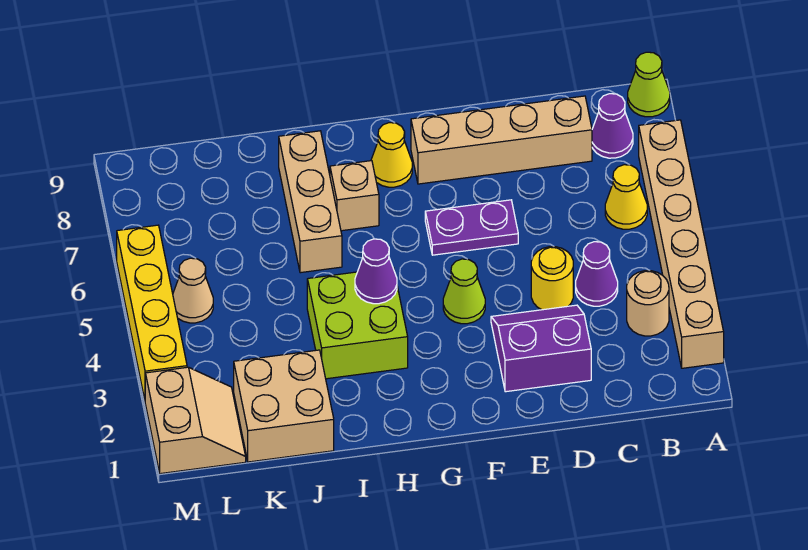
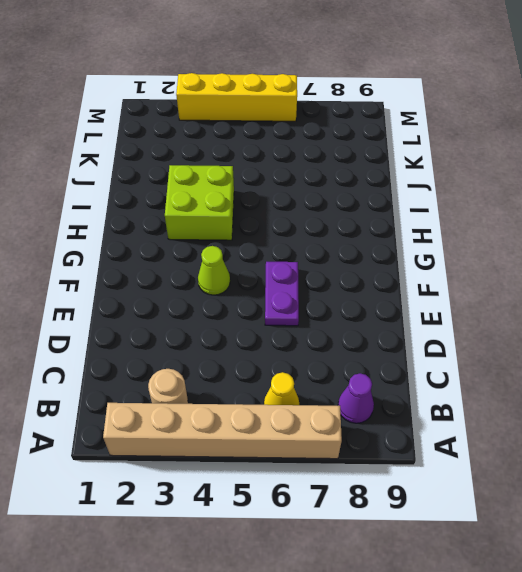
none -> lime 1x1 cone [628,52,670,117]
none -> purple 1x1 cone [576,242,618,306]
none -> tan 1x4 brick [411,96,592,184]

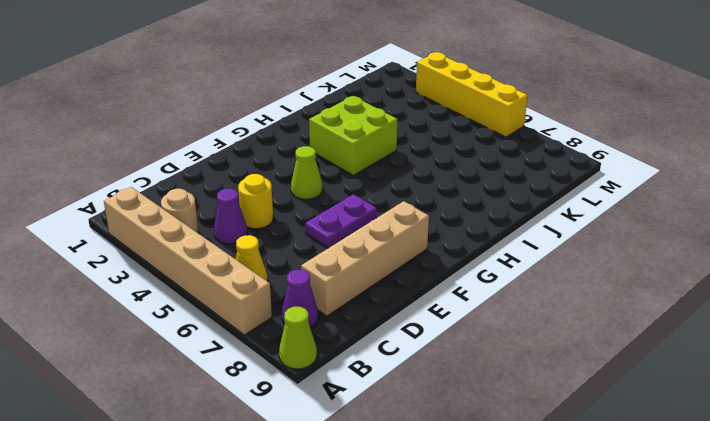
none -> purple 2x2 slope [491,305,591,392]
none -> yellow 1x1 cone [371,123,412,187]
none -> tan 1x1 brick [330,161,379,231]

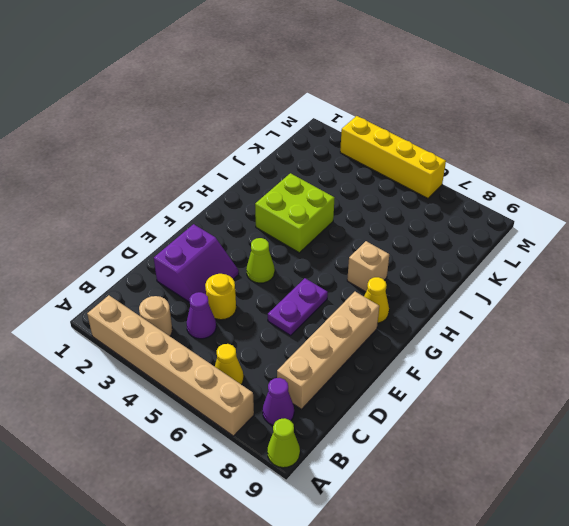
none -> tan 1x3 brick [279,131,342,273]
none -> tan 2x2 brick [234,350,334,462]
none -> tan 2x2 slope [145,367,246,474]

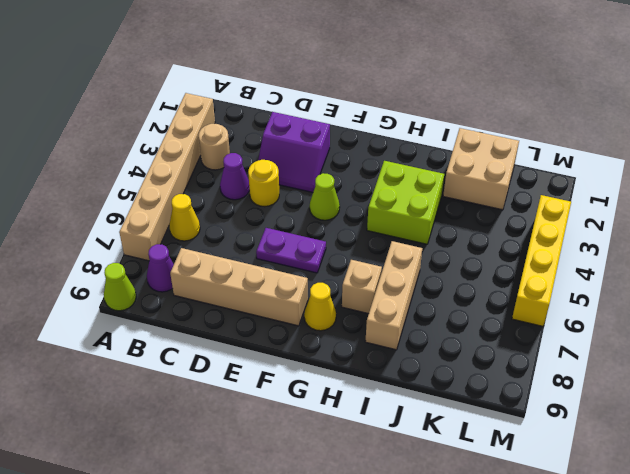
none -> tan 2x2 slope [145,367,246,474]
none -> tan 1x1 cone [173,258,213,323]
none -> purple 1x1 cone [355,239,397,304]

